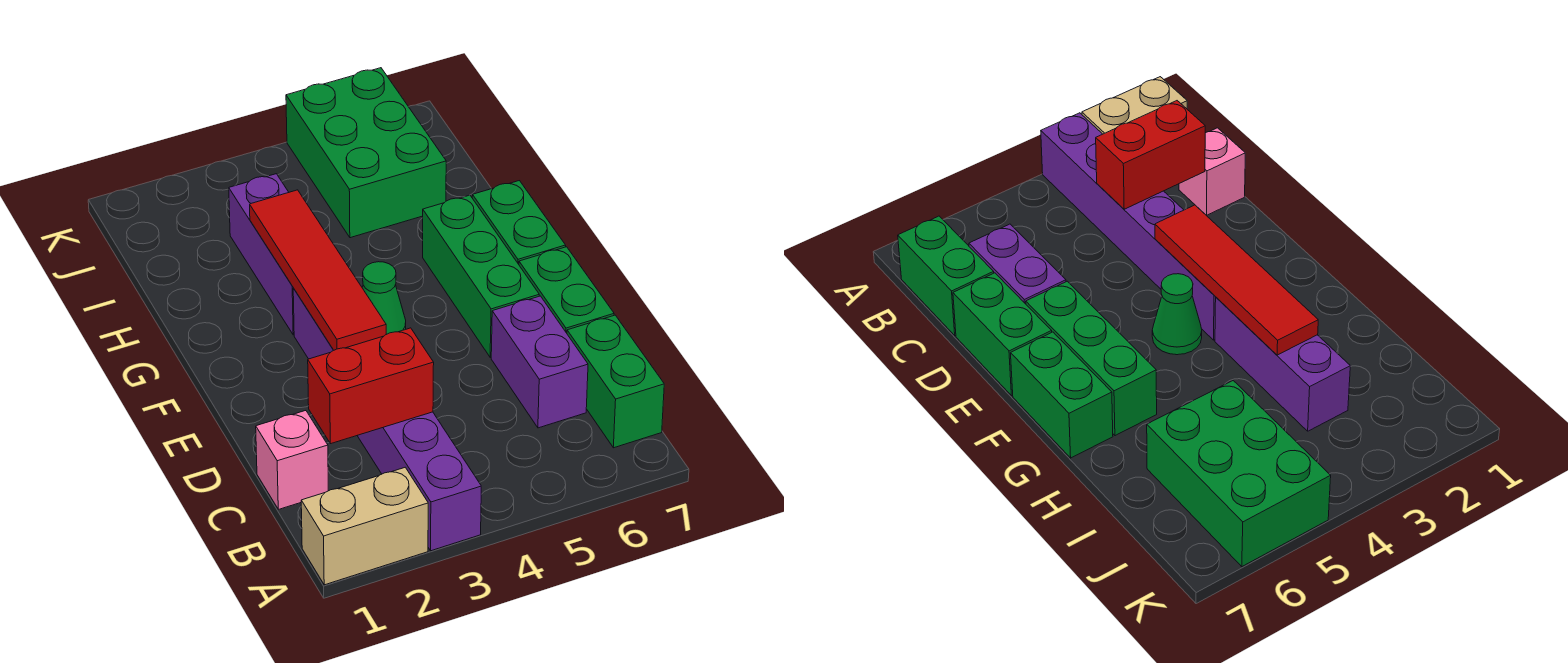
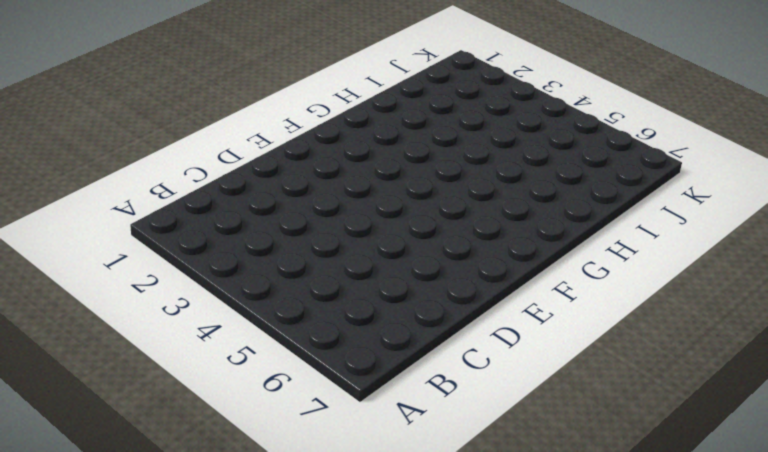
none -> tan 1x2 brick [301,467,428,585]
none -> purple 1x6 brick [293,288,481,551]
none -> green 1x2 brick [567,315,664,448]

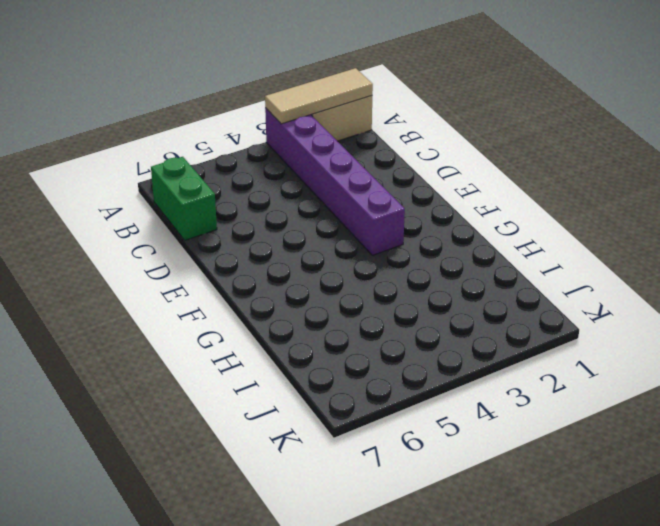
tan 1x3 tile [265,68,373,124] -> none
none -> pink 1x1 brick [256,411,328,509]
none -> purple 1x2 brick [491,296,588,428]
none -> green 1x2 brick [519,247,614,333]

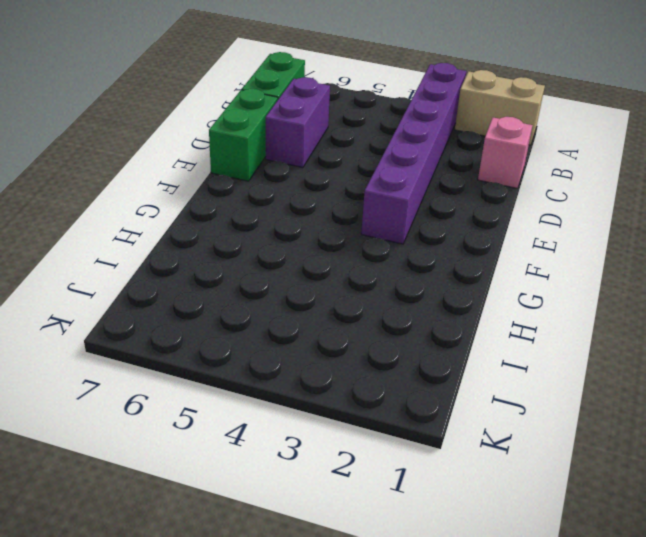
none -> green 1x3 brick [423,195,539,357]
none -> green 1x1 cone [362,262,406,334]
none -> green 1x2 brick [472,181,566,264]

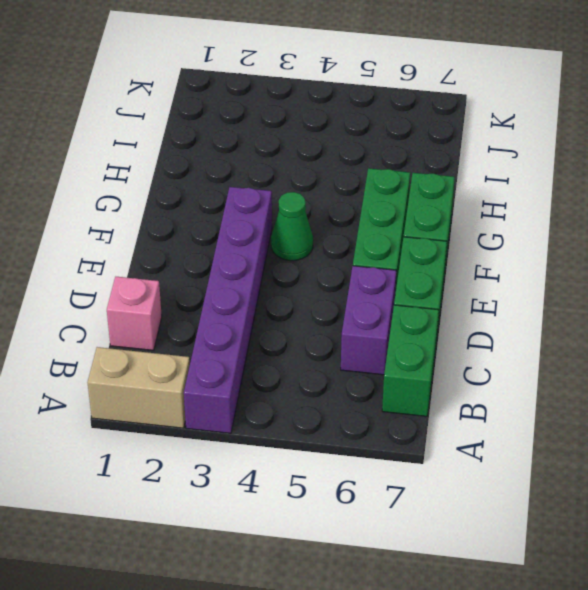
none -> purple 1x3 brick [229,174,294,335]
none -> green 2x3 brick [286,68,446,238]
none -> red 1x2 brick [308,328,434,444]

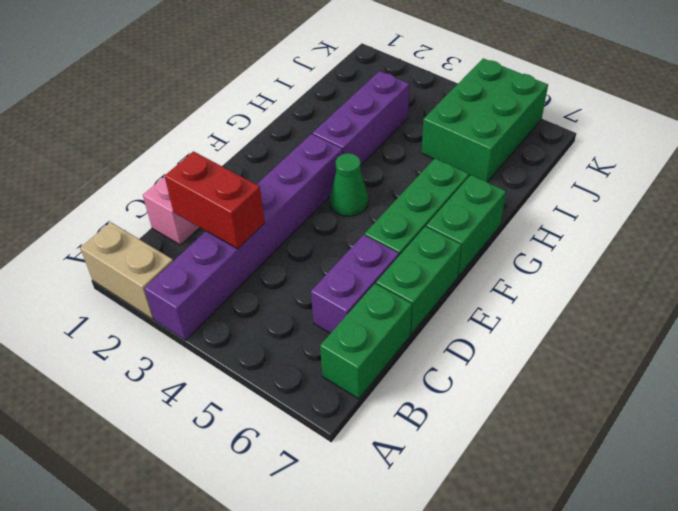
none -> red 1x4 tile [250,190,386,350]

